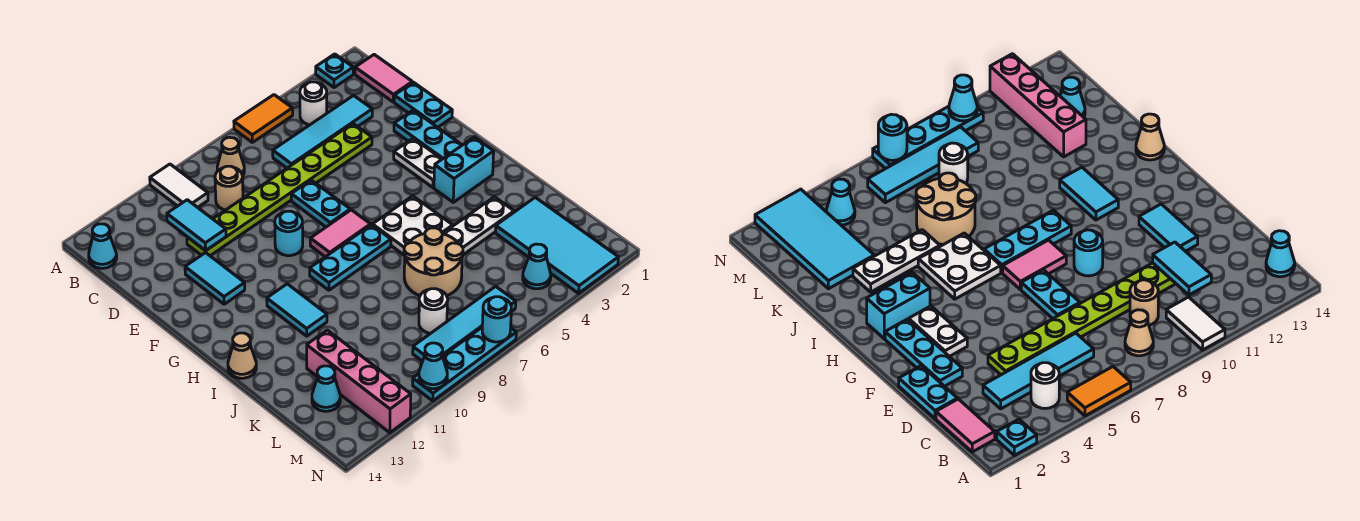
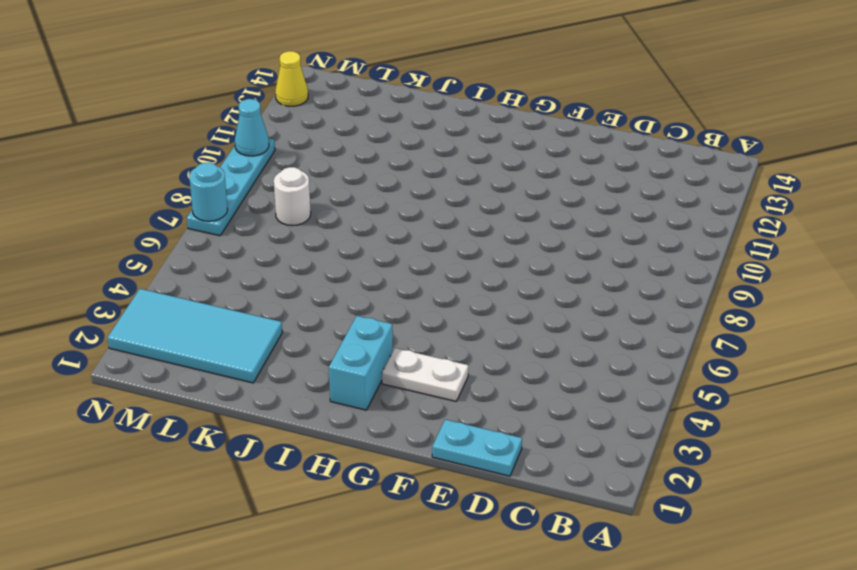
yellow 1x1 cone [275,51,308,106] -> none
none -> cyan 1x1 plate [316,54,353,88]
none -> orange 1x2 tile [234,95,293,142]
none -> white 1x2 tile [150,164,208,207]
none -> pink 1x2 tile [355,55,412,102]

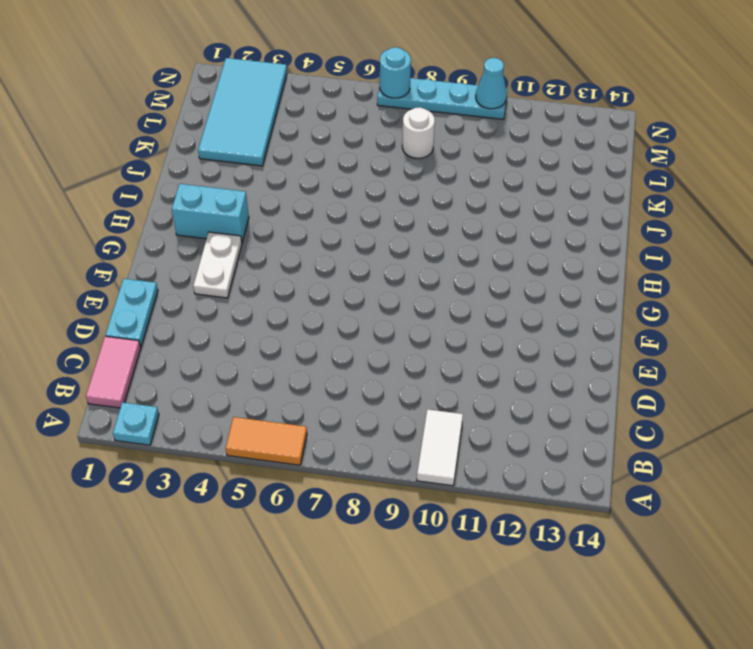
none -> white 1x1 round brick [300,82,327,125]
none -> tan 1x1 cone [217,137,244,177]
none -> cyan 1x1 cone [89,224,117,268]
none -> cyan 1x4 tile [273,96,372,168]

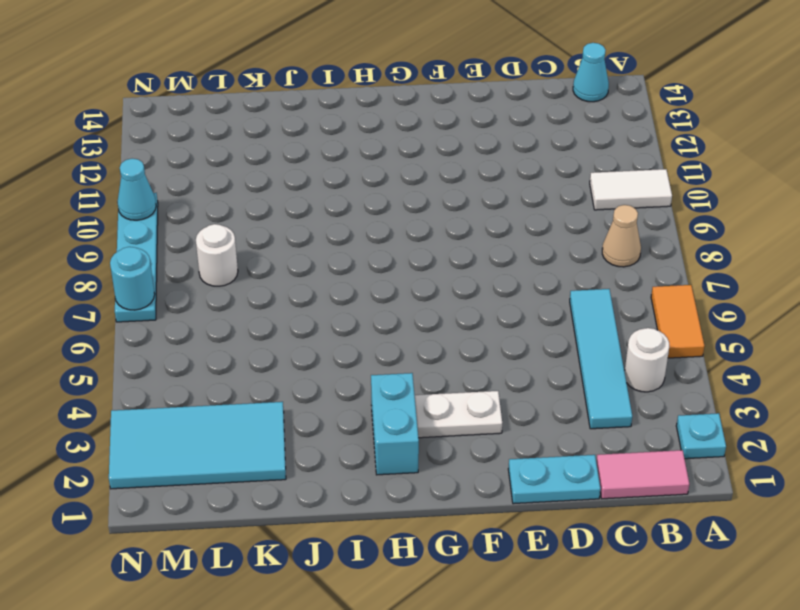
none -> tan 1x1 round brick [215,166,243,210]
none -> lime 1x8 plate [187,124,372,256]
none -> cyan 1x3 plate [394,110,462,159]
none -> cyan 1x2 plate [291,180,350,227]

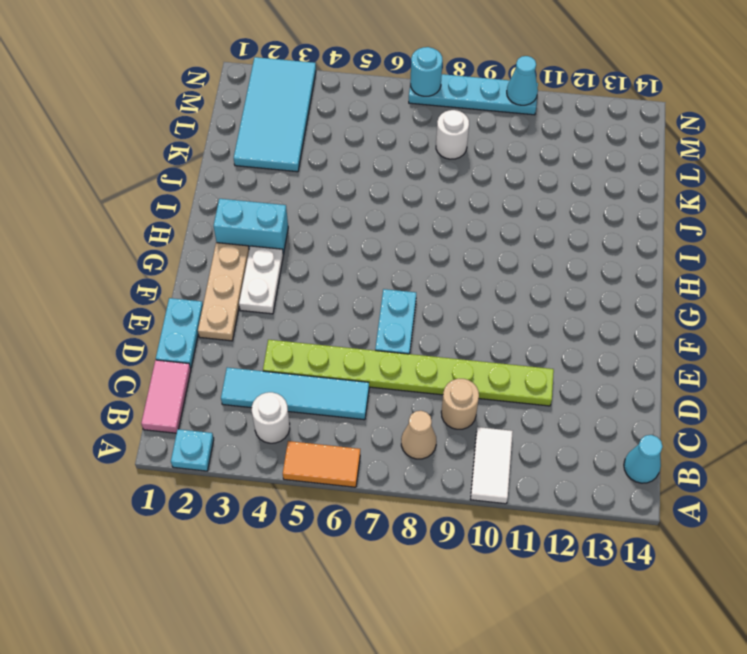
tan 1x3 plate [198,243,249,341] -> cyan 1x3 plate [394,110,462,159]
none -> cyan 1x2 tile [185,253,245,304]
none -> cyan 1x1 round brick [275,211,303,256]
none -> pink 1x2 tile [310,210,371,257]
none -> white 2x2 plate [372,196,453,255]

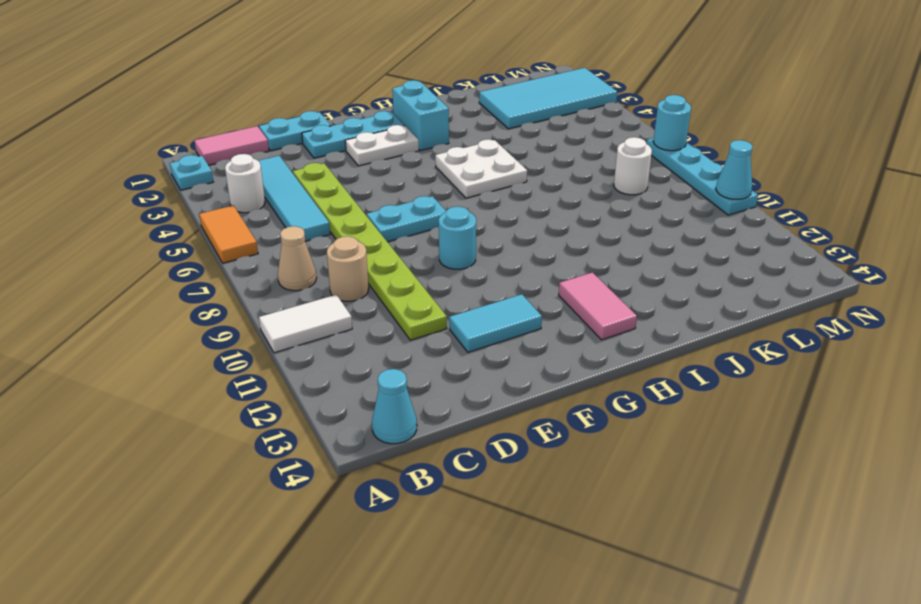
pink 1x2 tile [559,272,637,340] -> pink 1x2 tile moved to [310,210,371,257]
none -> cyan 1x3 plate [310,225,391,290]
none -> cyan 1x2 tile [267,284,327,336]
none -> tan 1x1 cone [228,333,256,378]
none -> white 1x3 plate [443,197,514,255]

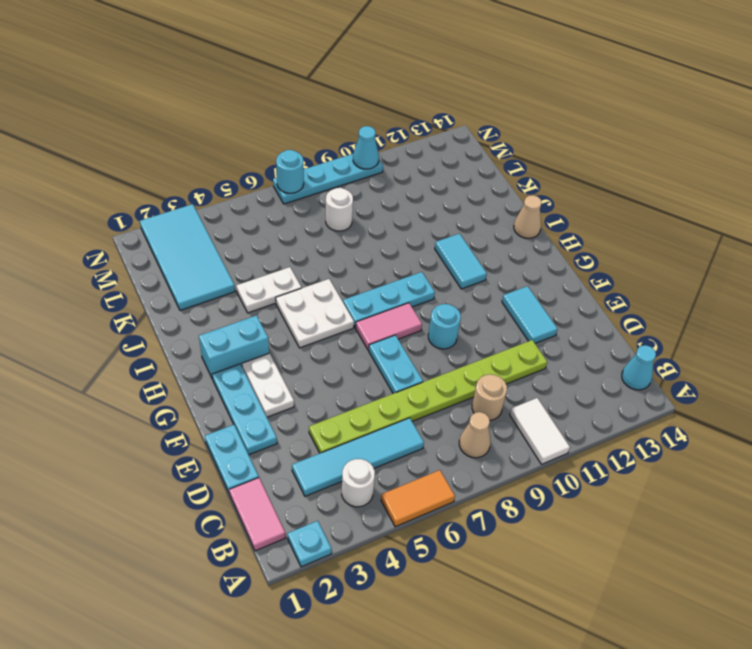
white 1x2 plate [236,267,301,313] -> white 1x3 plate [443,197,514,255]
none -> tan 2x2 round brick [404,228,463,296]
none -> pink 1x4 brick [307,330,411,433]
none -> cyan 1x1 cone [312,366,340,411]
none -> cyan 1x1 cone [523,244,551,289]

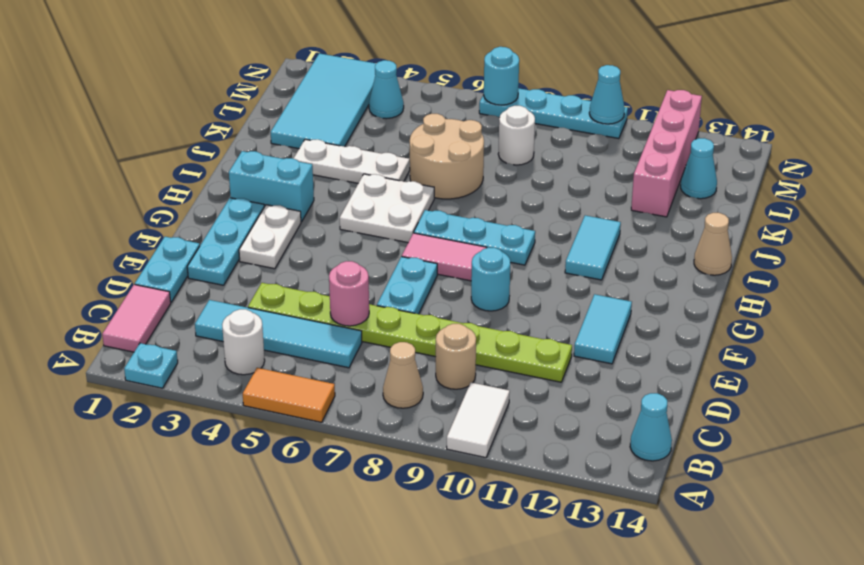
pink 1x1 round brick [329,261,369,326] -> none
none -> cyan 1x4 tile [413,286,516,361]
none -> cyan 1x2 tile [167,200,226,251]

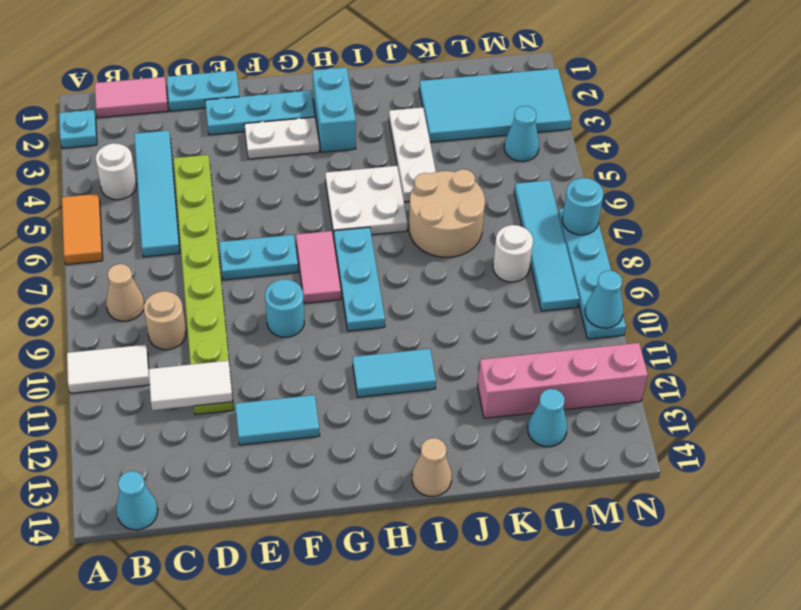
white 1x2 tile [149,361,233,410] -> cyan 1x2 tile [167,200,226,251]

